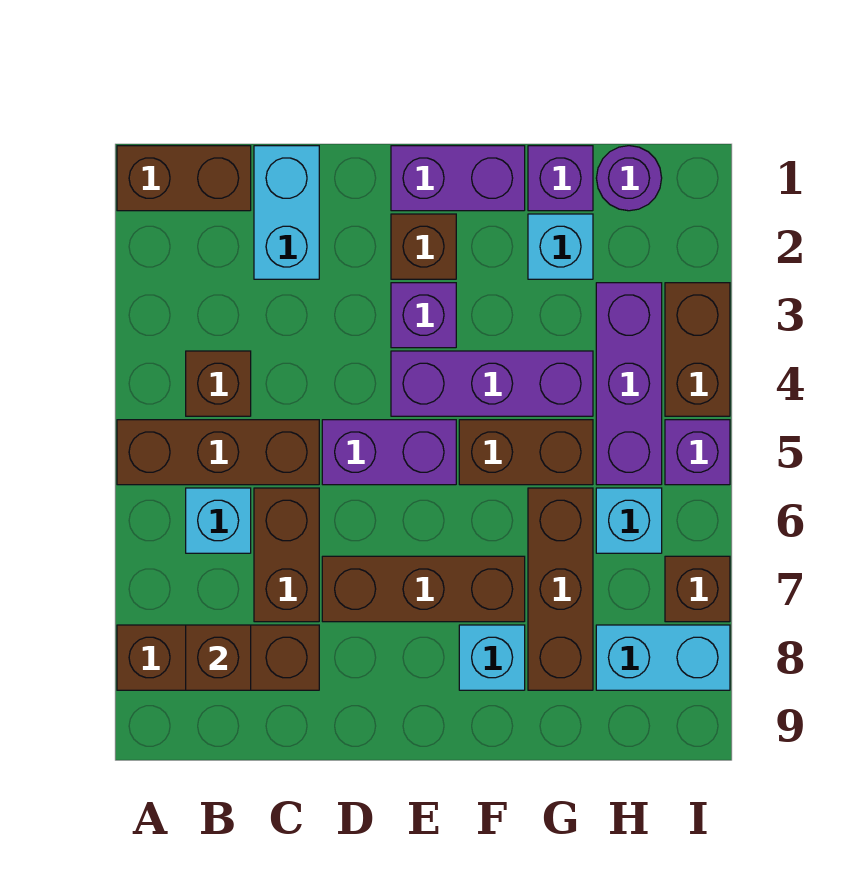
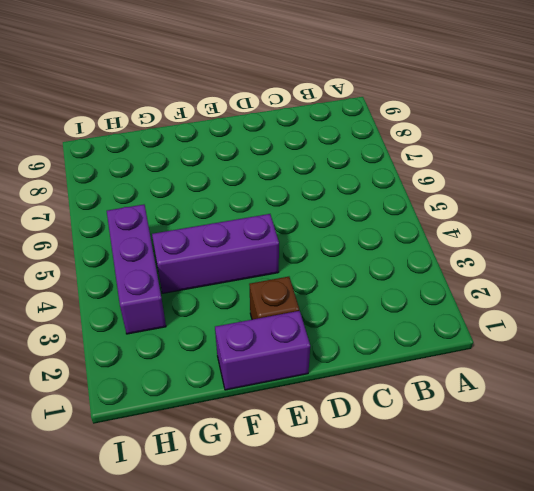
none -> brown 1x2 brick [117,146,251,211]
none -> brown 1x3 brick [117,420,319,485]
none -> brown 1x3 brick [117,625,319,690]

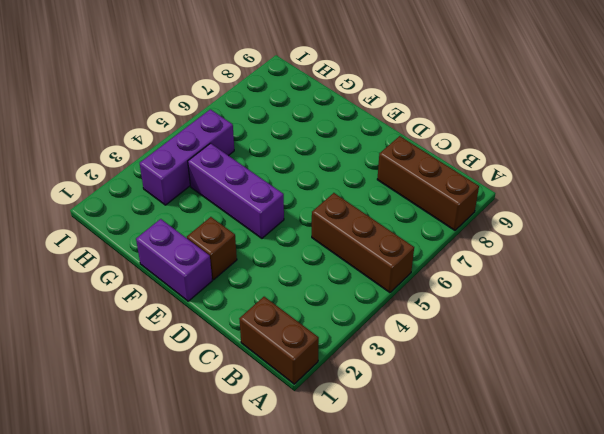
none -> brown 1x1 brick [186,351,251,416]
none -> cyan 1x1 brick [186,488,251,553]
none -> cyan 1x2 brick [254,146,319,279]

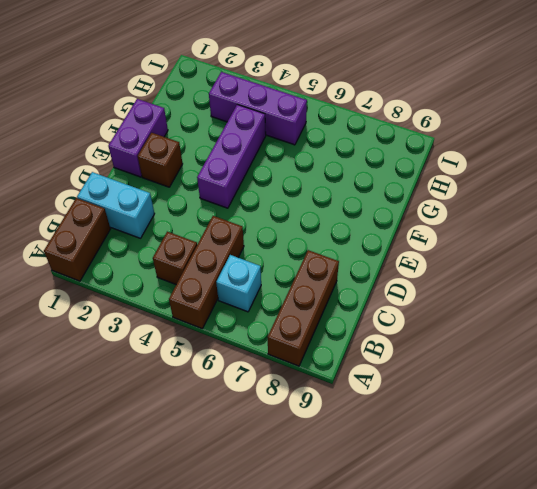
none -> brown 1x2 brick [254,488,319,622]
none -> purple 1x2 brick [322,420,456,485]
none -> brown 1x3 brick [322,556,525,622]

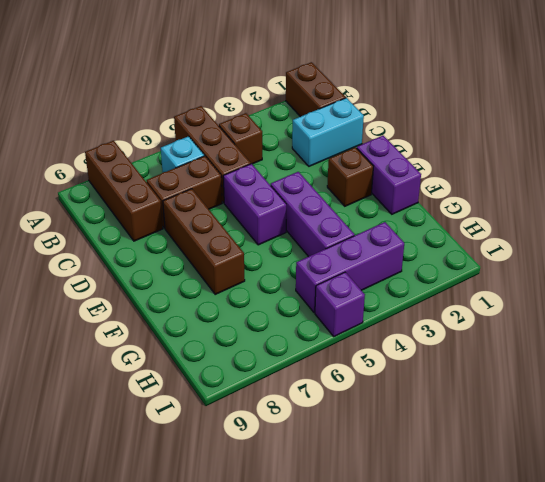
none -> purple 1x1 brick [391,283,456,348]
none -> brown 1x2 brick [459,420,593,485]
none -> cyan 1x1 brick [459,625,525,690]

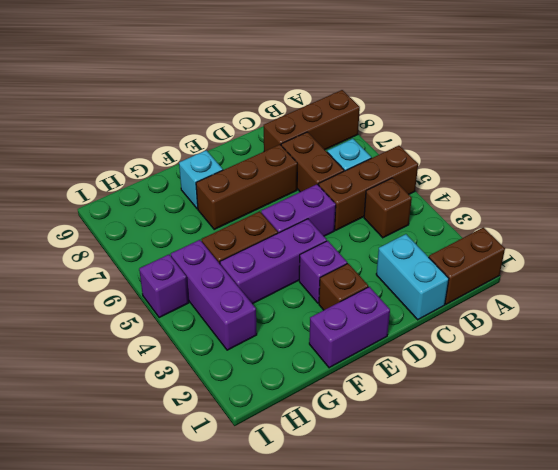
none -> purple 1x1 brick [528,146,593,211]
none -> cyan 1x1 brick [528,214,593,279]
none -> brown 1x3 brick [528,488,593,690]

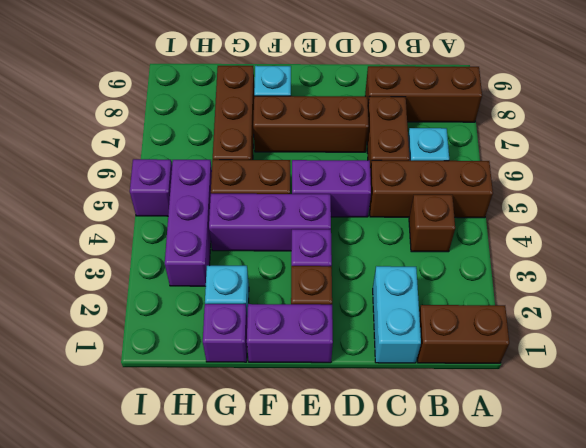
none -> purple 1x1 round brick [596,146,662,211]
none -> cyan 1x1 brick [596,488,662,553]
none -> cyan 1x2 brick [596,625,730,690]

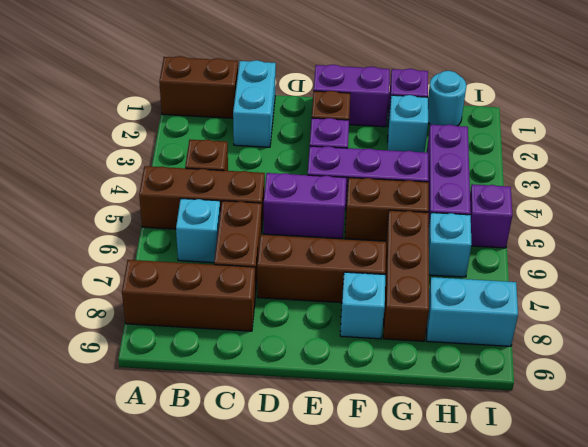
cyan 1x1 round brick [428,71,467,126] -> purple 1x1 round brick [596,146,662,211]
none -> brown 1x2 brick [665,283,730,416]
none -> brown 1x1 brick [665,556,730,622]
none -> brown 1x1 brick [186,625,251,690]

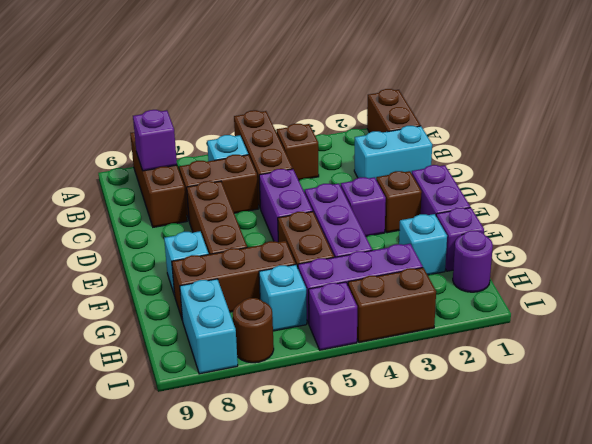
purple 1x1 brick [133,110,177,171] -> brown 1x1 brick [186,625,251,690]
brown 1x1 round brick [233,298,274,363] -> brown 1x1 brick [665,556,730,622]

